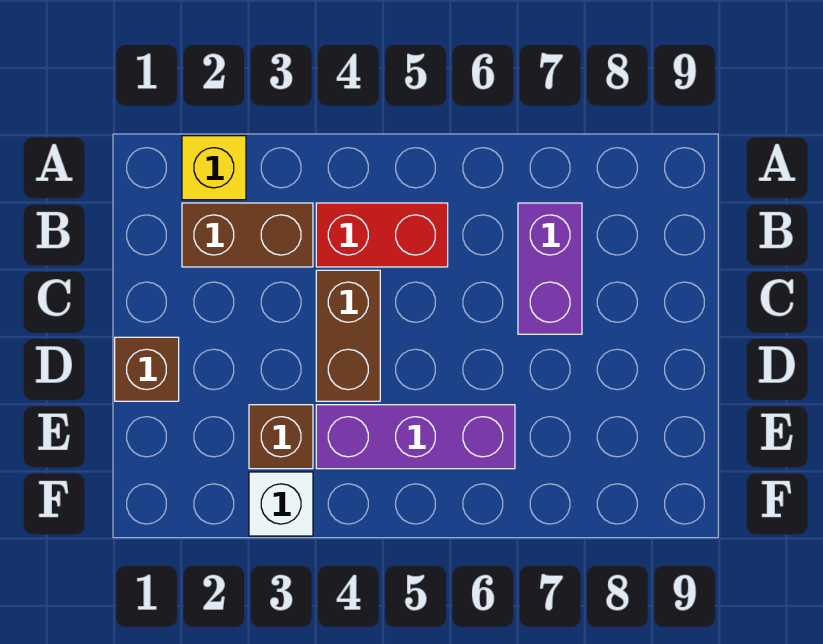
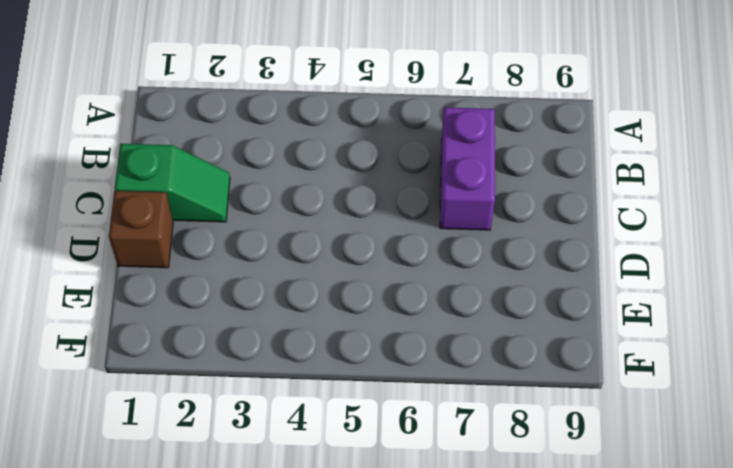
green 1x2 slope [115,144,230,222] -> none
none -> yellow 1x1 brick [182,136,246,200]
none -> brown 1x2 brick [182,203,313,267]

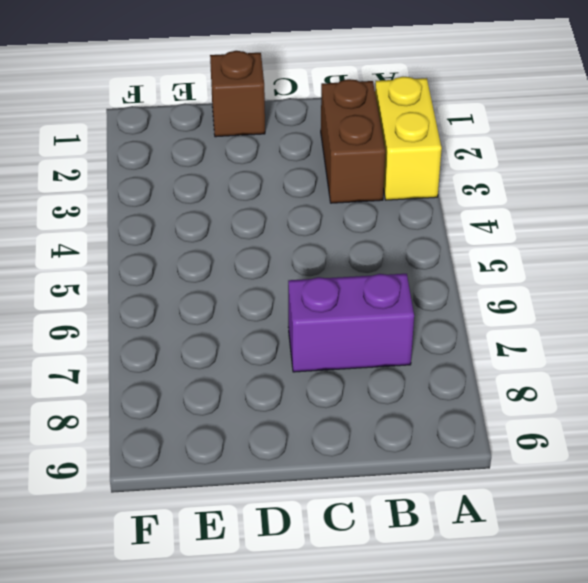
yellow 1x2 brick [375,77,442,200] -> yellow 1x1 brick [182,136,246,200]
none -> red 1x2 brick [316,203,448,267]
none -> brown 1x2 brick [316,270,380,401]

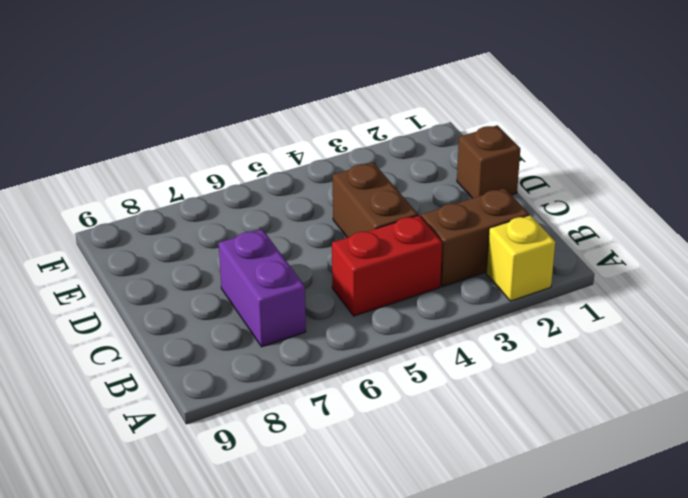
none -> brown 1x1 brick [249,405,313,469]
none -> purple 1x3 brick [316,405,515,469]

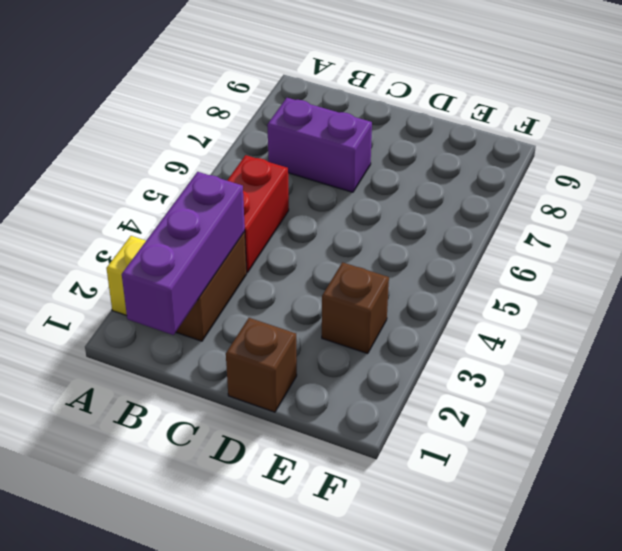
purple 1x3 brick [122,172,245,335] -> purple 1x3 brick moved to [316,405,515,469]
none -> brown 1x2 brick [316,270,380,401]
none -> white 1x1 brick [249,472,313,536]

